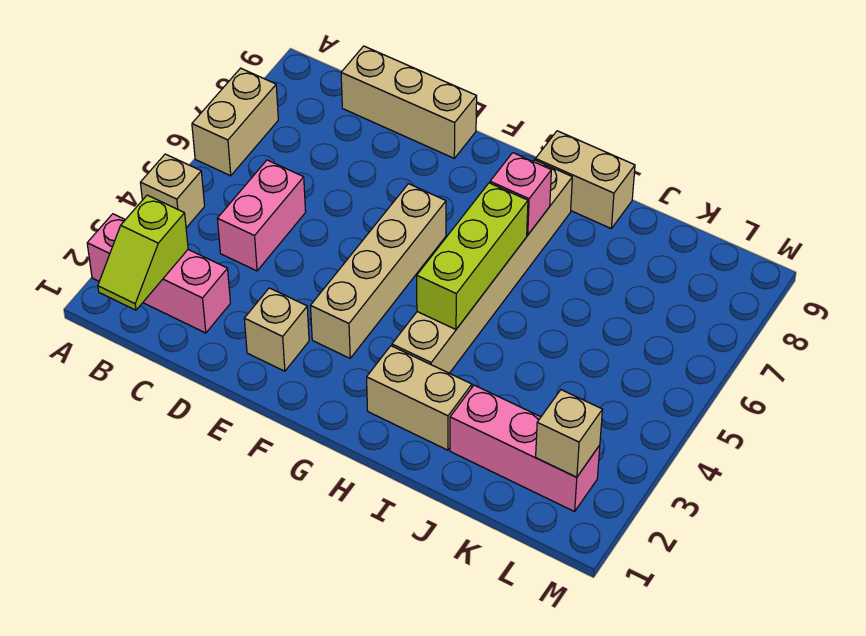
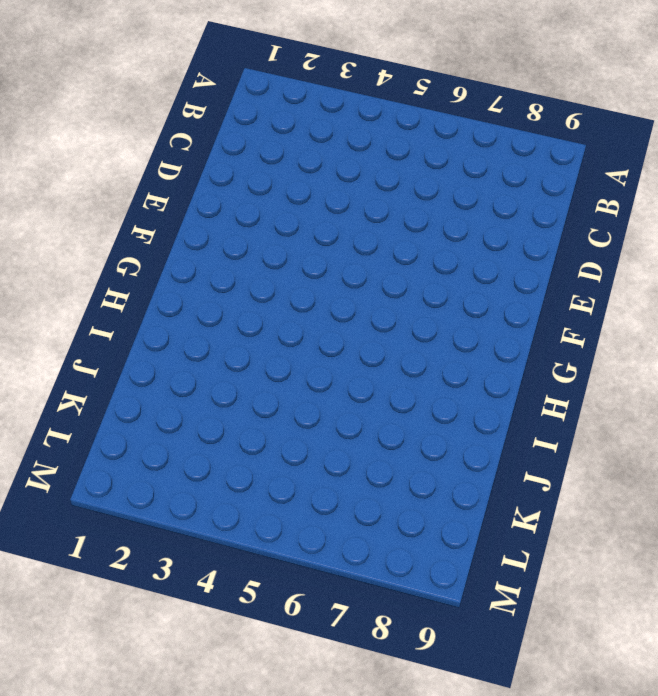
none -> pink 1x3 brick [87,214,230,333]
none -> tan 1x1 brick [140,154,205,228]
none -> tan 1x2 brick [192,68,278,176]

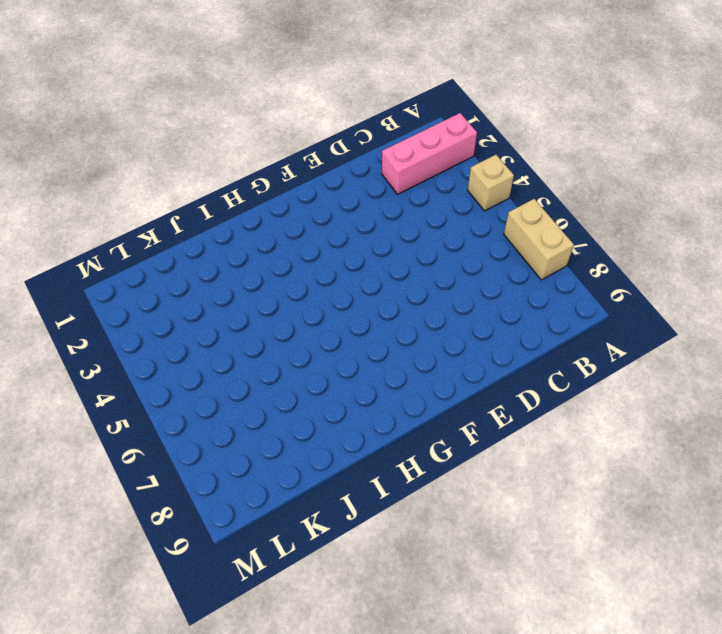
none -> pink 1x2 brick [217,160,306,271]
none -> tan 1x3 brick [341,46,477,158]
none -> tan 1x1 brick [244,288,309,371]

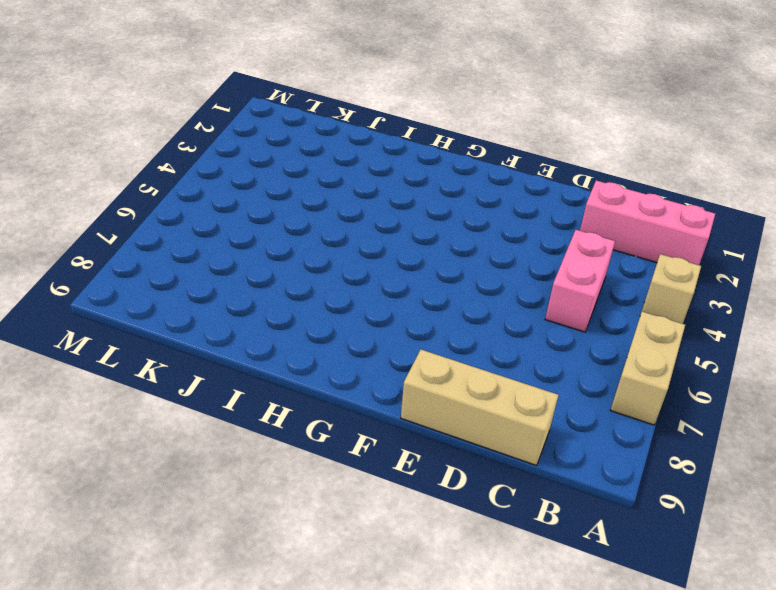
none -> tan 1x1 brick [244,288,309,371]
none -> tan 1x4 brick [311,184,446,358]
none -> tan 1x2 brick [367,346,472,450]

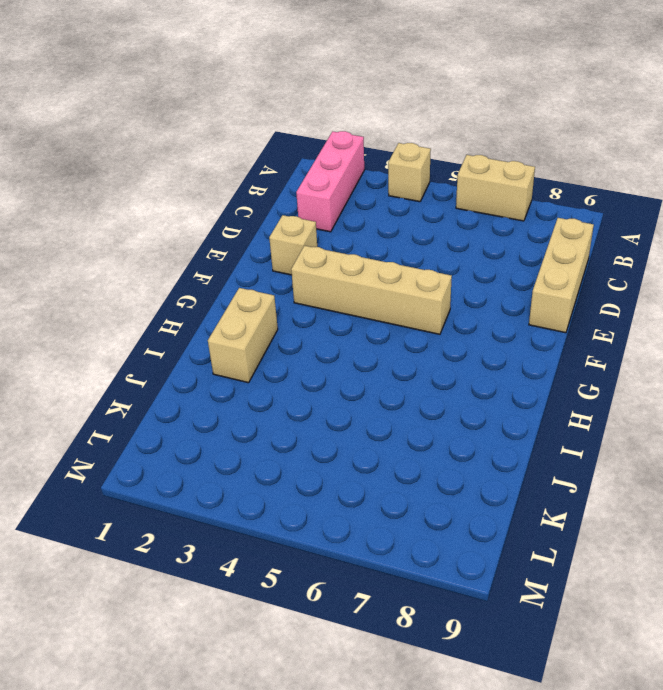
none -> pink 1x2 brick [217,160,306,271]
none -> tan 1x6 brick [392,160,572,373]
none -> tan 1x2 brick [535,131,635,228]

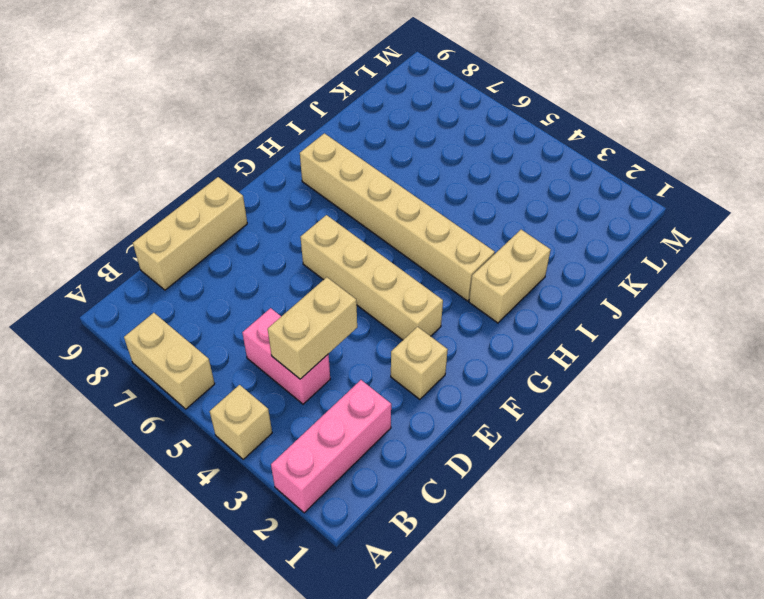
tan 1x2 brick [268,277,357,379] -> tan 1x2 brick moved to [535,131,635,228]
none -> pink 1x3 brick [450,385,600,512]
none -> lime 1x2 slope [98,195,188,310]
none -> lime 1x3 brick [417,183,528,329]

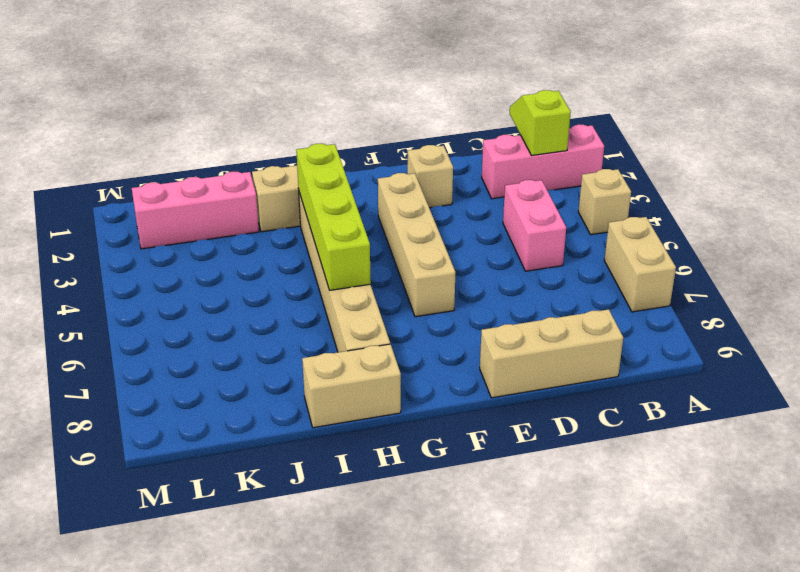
lime 1x4 brick [296,144,371,291] -> lime 1x3 brick [417,183,528,329]
none -> pink 1x1 brick [490,153,551,235]
none -> tan 1x1 brick [536,390,602,477]

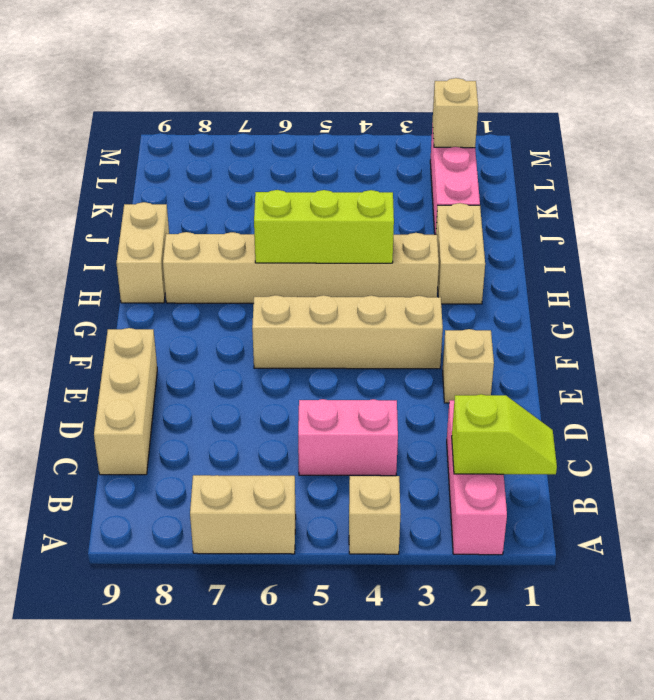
none -> pink 1x1 brick [490,153,551,235]

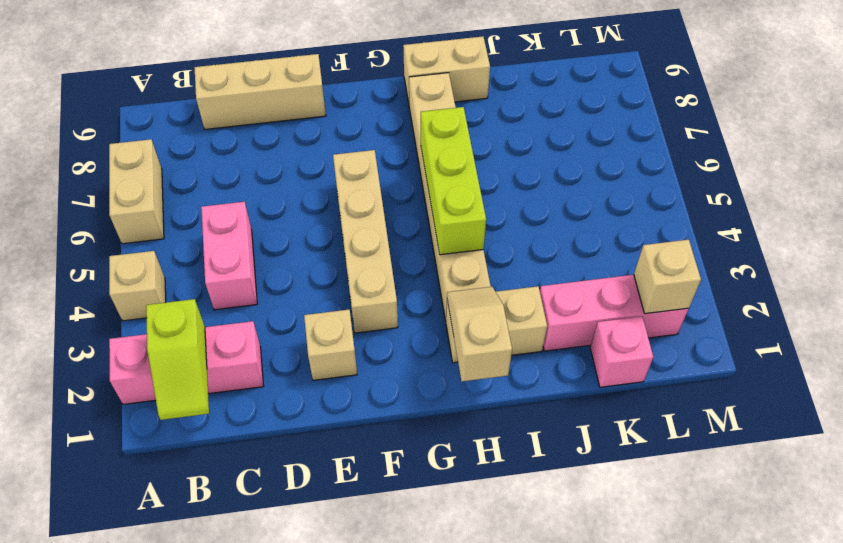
tan 1x2 slope [447,287,512,381] -> none
pink 1x1 brick [590,316,653,387] -> pink 1x1 brick moved to [490,153,551,235]

